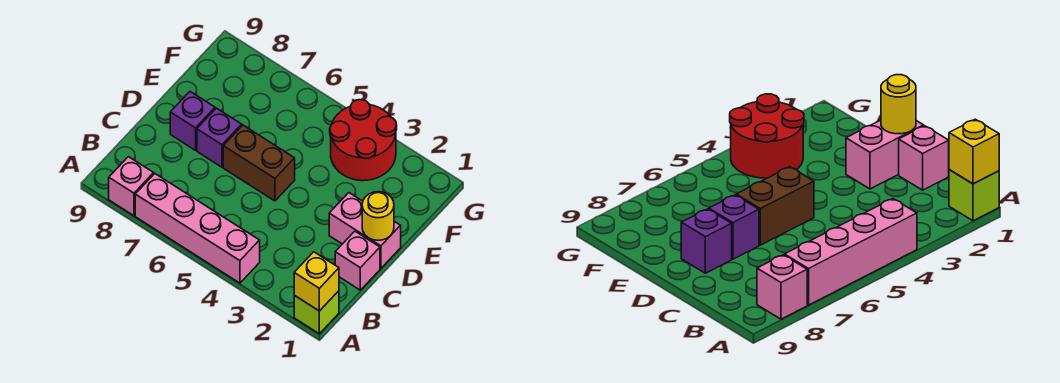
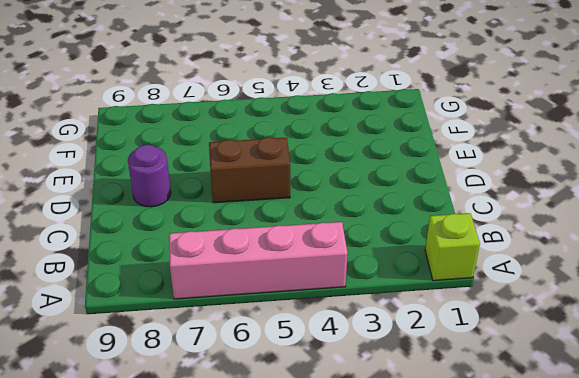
purple 1x1 round brick [128,145,171,207] -> purple 1x1 brick [170,92,215,150]
none -> pink 1x1 brick [109,157,154,216]
none -> pink 1x1 brick [335,231,380,290]

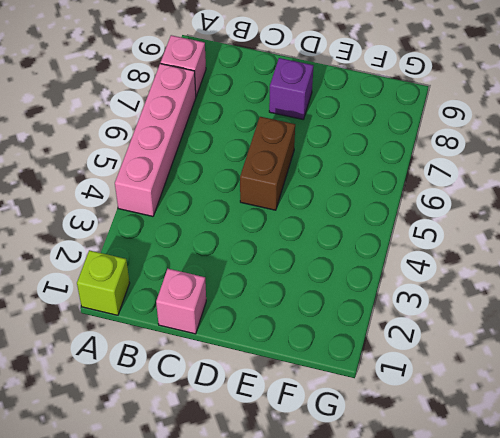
none -> pink 1x2 brick [329,193,401,268]
none -> purple 1x1 brick [197,108,242,167]

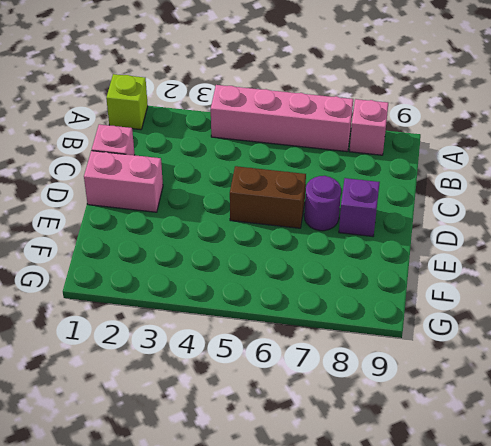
purple 1x1 round brick [304,176,341,231] -> purple 1x1 brick [197,108,242,167]
none -> red 2x2 round brick [330,100,397,181]
none -> yellow 1x1 brick [294,252,339,311]

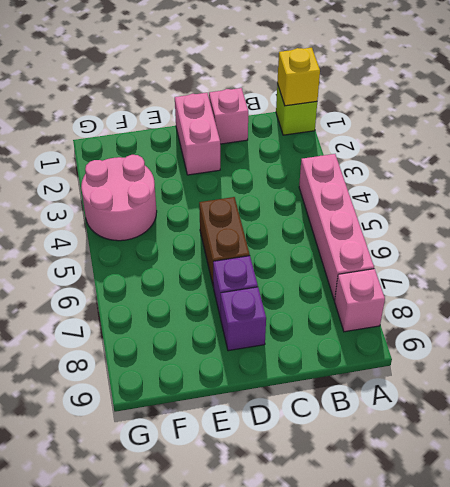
pink 2x2 round brick [81,155,157,241] -> red 2x2 round brick [330,100,397,181]
none -> yellow 1x1 round brick [362,192,394,240]

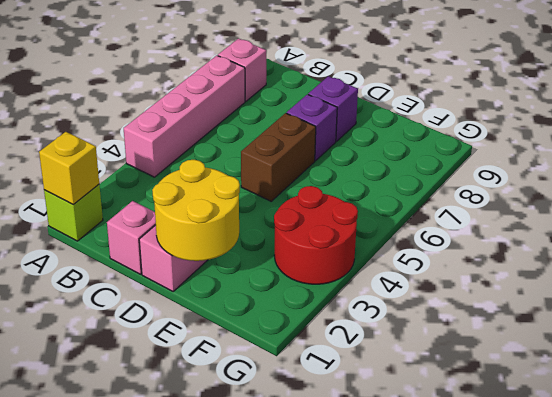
yellow 2x2 round brick [152,160,240,261] -> yellow 1x1 round brick [362,192,394,240]

